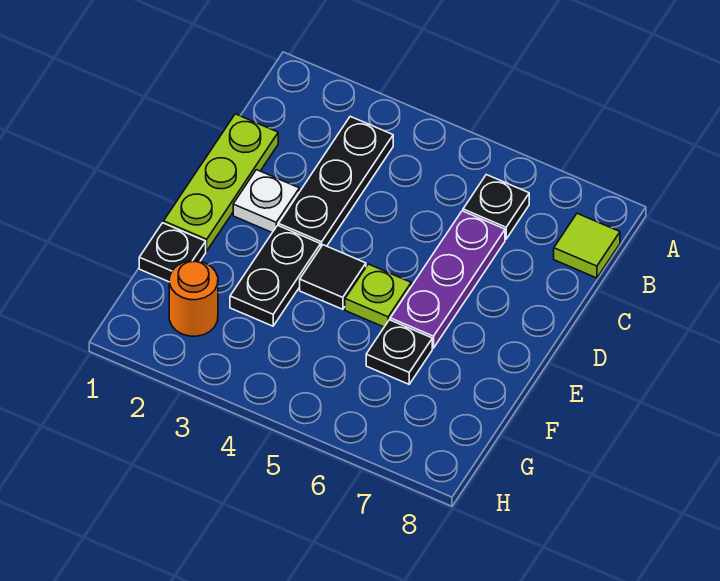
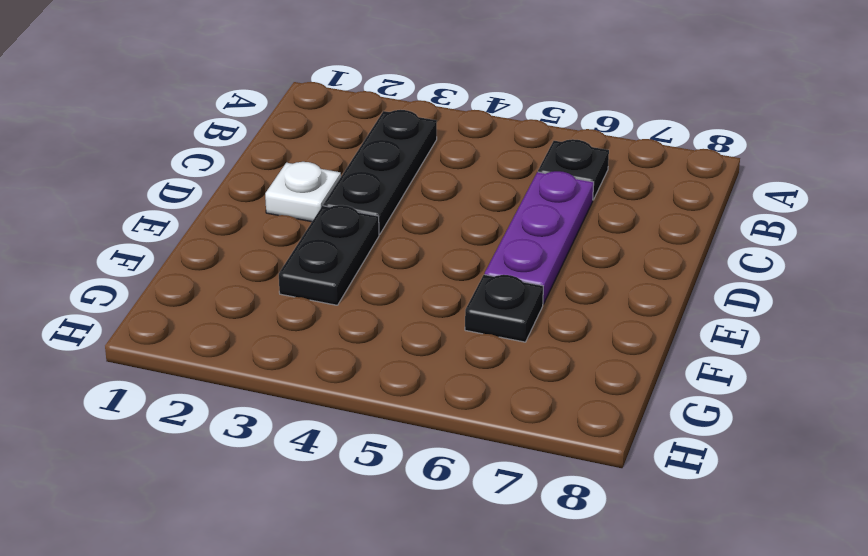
none -> lime 1x1 tile [554,213,620,278]
none -> lime 1x3 plate [164,114,278,251]
none -> black 1x1 tile [300,245,366,309]

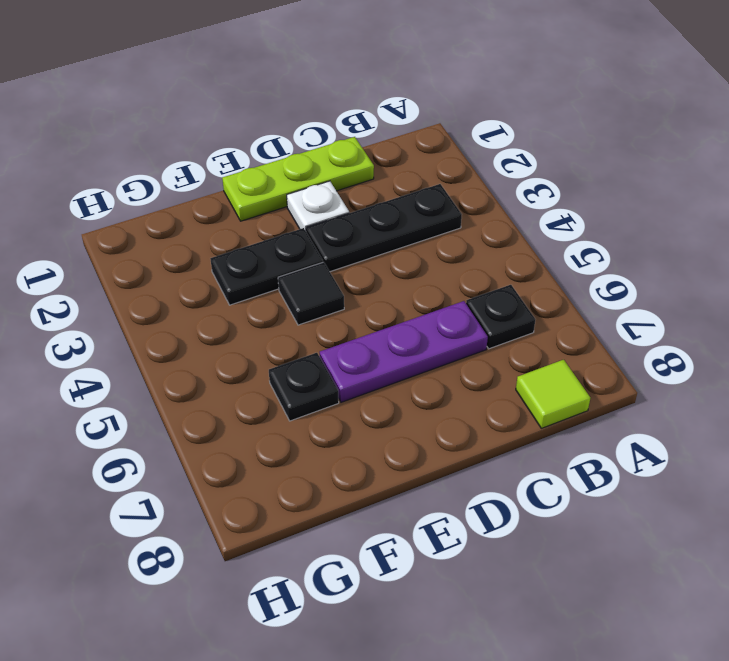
none -> lime 1x1 plate [345,264,411,327]
none -> black 1x1 plate [139,223,206,282]
none -> orange 1x1 round brick [169,261,218,336]

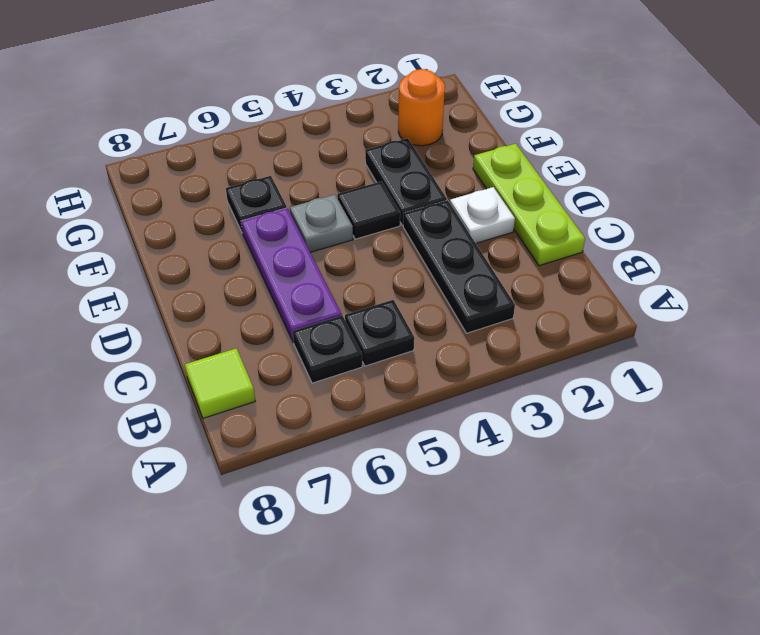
black 1x1 plate [345,300,414,366] -> black 1x1 plate moved to [139,223,206,282]
grey 1x1 plate [290,195,353,252] -> lime 1x1 plate [345,264,411,327]

